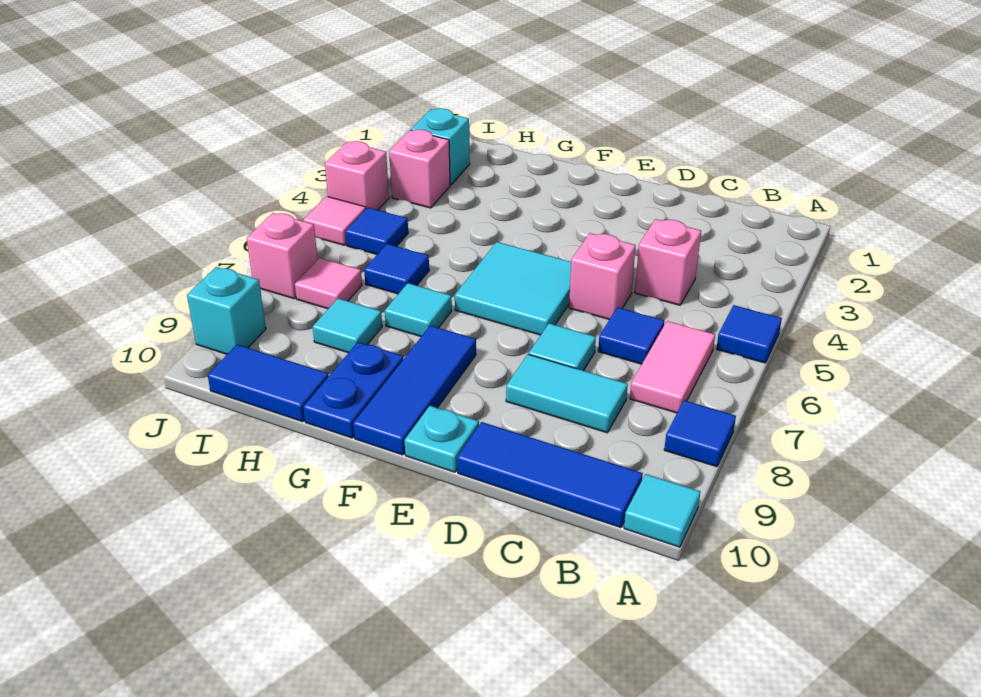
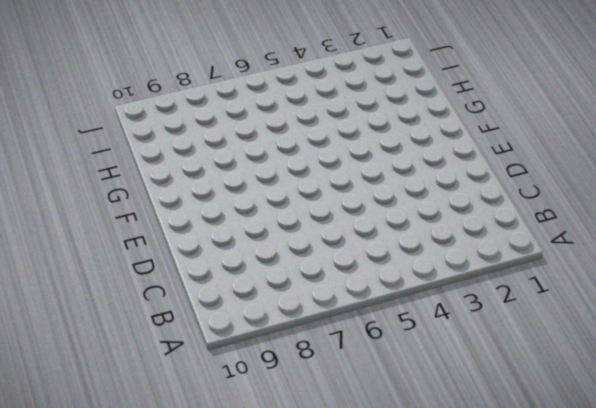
none -> blue 1x1 tile [716,305,782,363]
none -> blue 1x1 tile [664,400,736,467]
none -> cyan 1x1 tile [624,474,700,547]

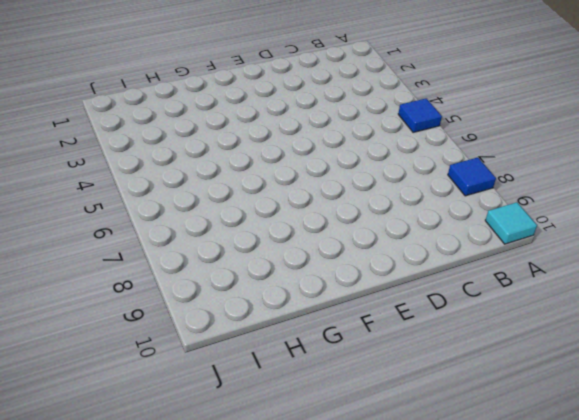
none -> pink 1x2 tile [630,321,715,413]
none -> blue 1x3 tile [457,422,643,528]
none -> pink 1x1 brick [635,219,701,305]

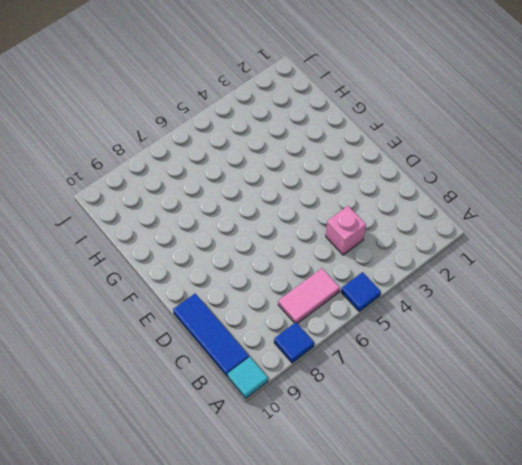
none -> blue 1x1 tile [598,307,664,364]
none -> cyan 1x2 tile [506,354,628,433]
none -> pink 1x1 brick [569,233,636,319]

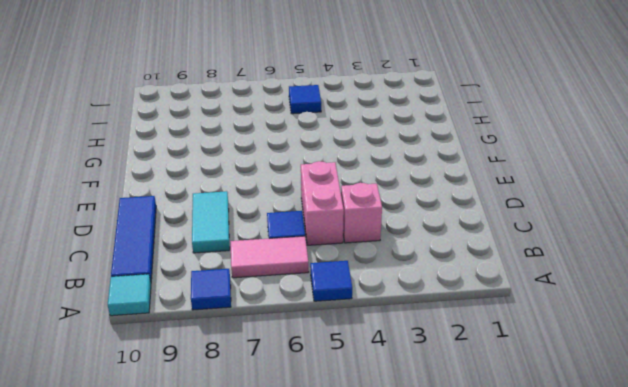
pink 1x2 brick [301,161,344,245] -> pink 1x1 brick [569,233,636,319]
none -> cyan 1x1 tile [529,323,596,371]
none -> cyan 2x2 tile [455,242,571,335]
none -> cyan 1x1 plate [404,406,479,472]

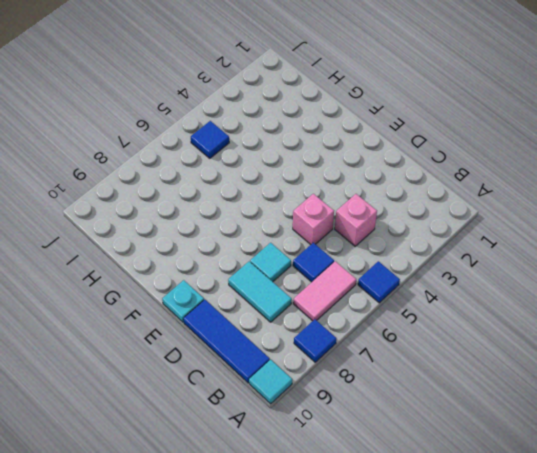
none -> cyan 2x2 tile [455,242,571,335]
none -> blue 1x3 tile [353,326,476,455]
none -> cyan 1x1 tile [385,283,452,337]

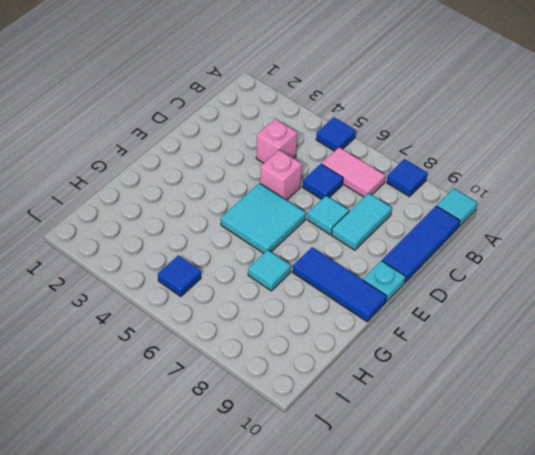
none -> blue 1x2 plate [303,342,403,438]
none -> blue 1x1 tile [364,244,429,294]
none -> cyan 1x1 tile [313,298,382,353]

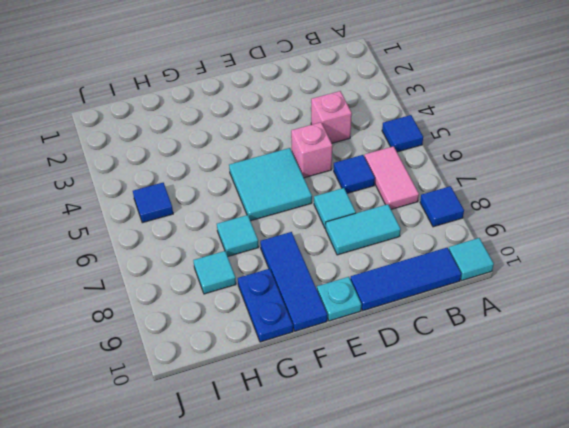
none -> blue 1x1 tile [364,244,429,294]
none -> blue 1x2 tile [208,345,329,422]
none -> cyan 1x1 brick [411,108,470,185]

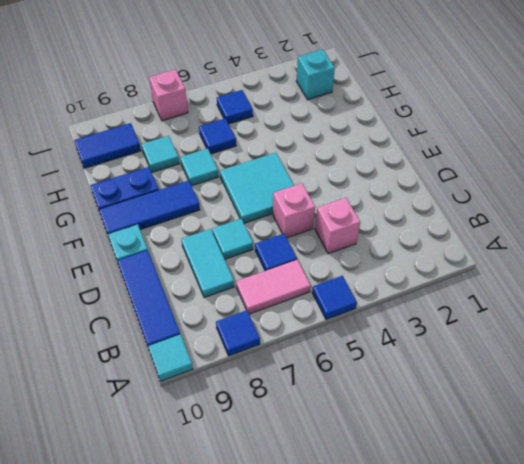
blue 1x2 tile [74,123,141,168] -> blue 1x2 tile turned to [208,345,329,422]
none -> pink 1x1 brick [389,130,450,208]
none -> pink 1x1 tile [295,258,362,309]
none -> pink 1x1 brick [325,141,389,210]

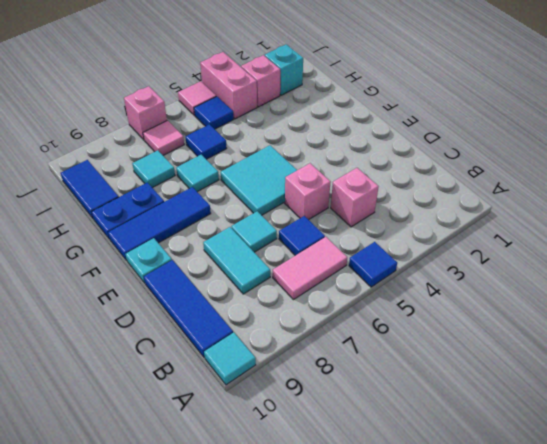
pink 1x2 brick [200,52,257,119] -> pink 1x1 brick [325,141,389,210]
none -> blue 1x1 tile [664,400,736,467]
none -> cyan 1x1 brick [187,267,266,354]

